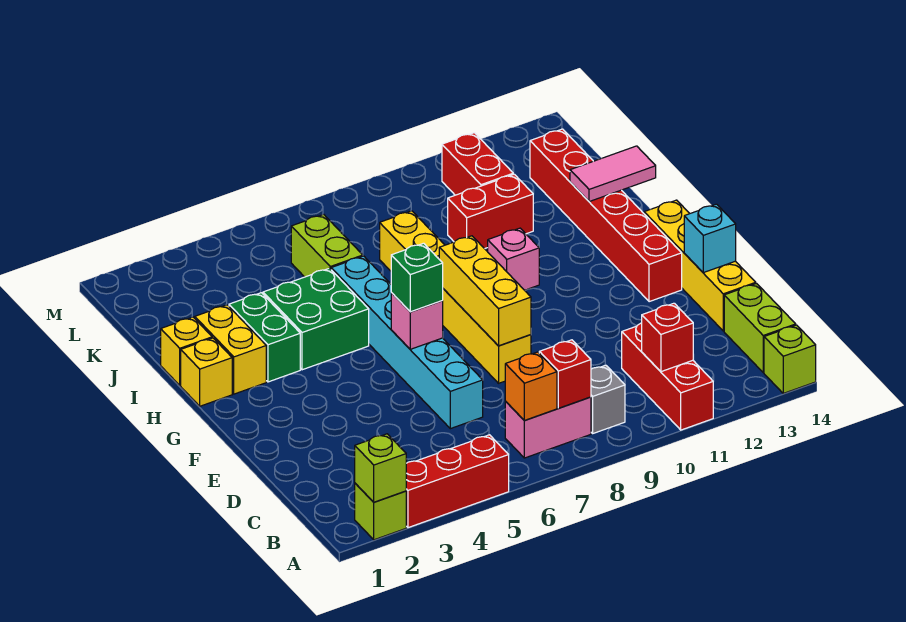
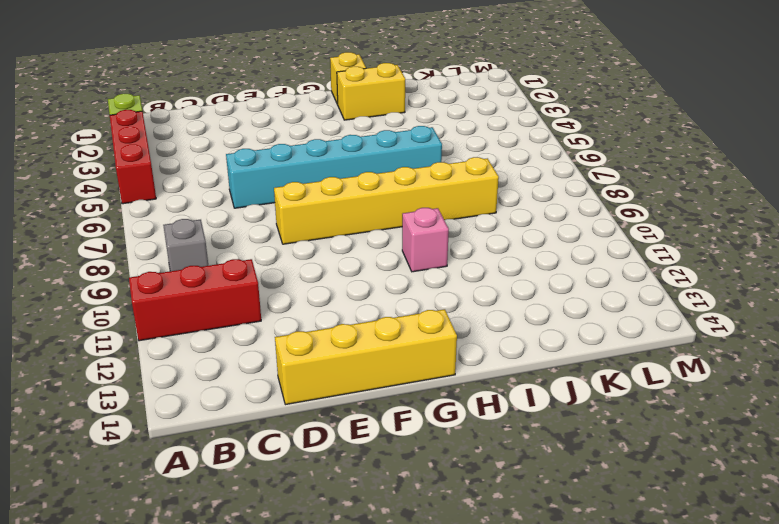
none -> lime 1x1 brick [764,325,816,393]
none -> pink 1x2 brick [505,397,591,458]
none -> lime 1x2 brick [724,284,796,373]

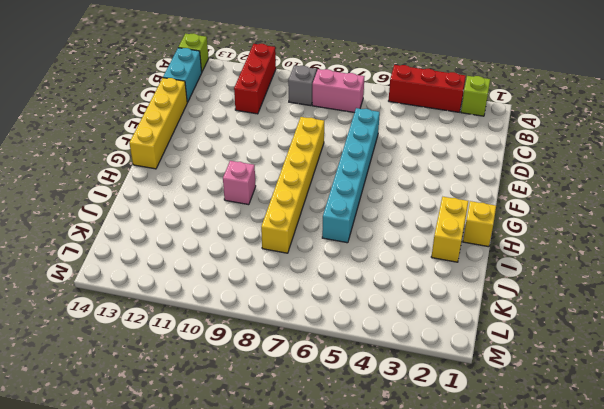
cyan 1x2 brick [163,48,202,102] -> lime 1x2 brick [724,284,796,373]
none -> red 1x6 brick [530,129,682,302]
none -> green 1x2 brick [229,293,300,382]
none -> green 2x2 brick [263,268,369,370]

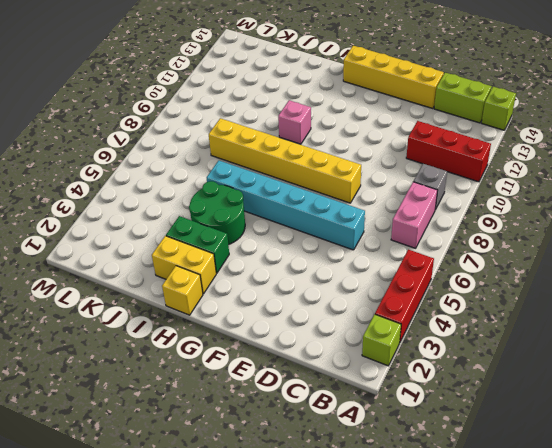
green 2x2 round brick [189,181,245,245] -> green 2x2 brick [263,268,369,370]
none -> red 1x6 brick [530,129,682,302]
none -> yellow 1x1 brick [161,317,212,385]
none -> lime 1x2 brick [291,214,363,277]

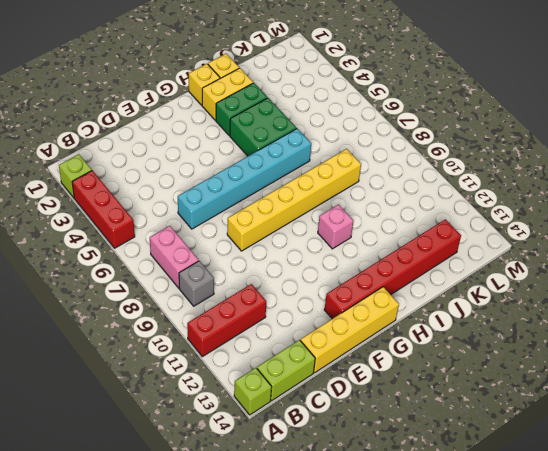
none -> lime 1x2 brick [291,214,363,277]
none -> red 1x2 brick [448,174,533,249]
none -> red 1x2 brick [442,133,513,195]

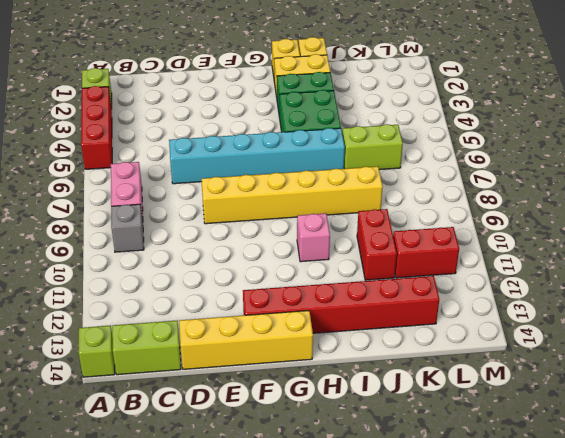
none -> red 1x3 brick [622,323,713,430]
none -> lime 1x1 brick [355,434,406,502]
none -> orange 1x1 brick [505,352,557,421]

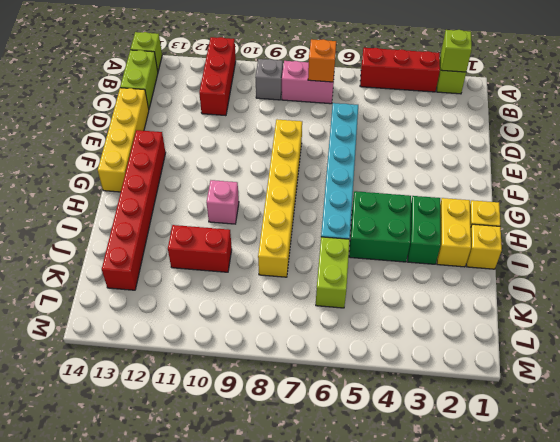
none -> red 1x2 brick [442,133,513,195]
none -> red 1x1 brick [539,340,591,408]
none -> red 1x1 brick [642,303,693,372]

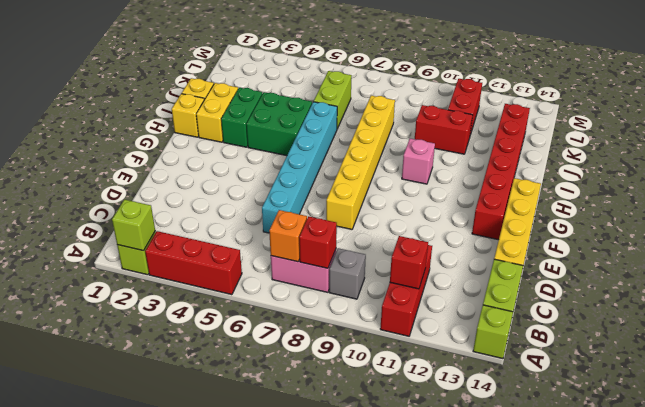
none -> yellow 1x3 brick [439,236,531,346]
none -> cyan 1x1 brick [684,204,736,273]
none -> pink 1x1 brick [391,293,443,349]

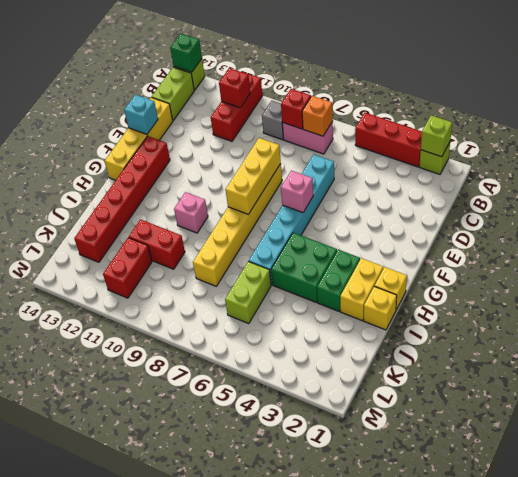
green 1x1 brick [170,34,202,72] -> green 1x1 brick moved to [391,243,443,312]
none -> pink 1x2 tile [570,146,656,202]

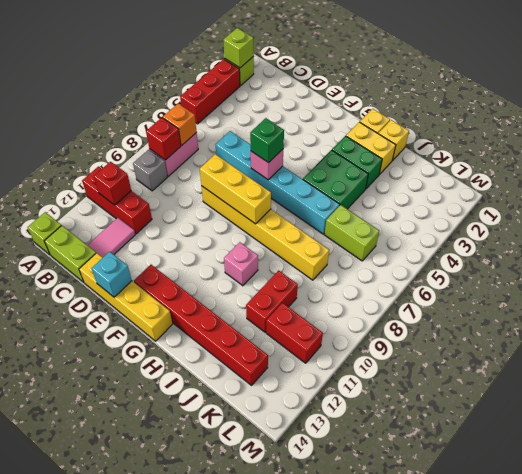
pink 1x2 tile [87,218,135,257] -> pink 1x2 tile moved to [570,146,656,202]

